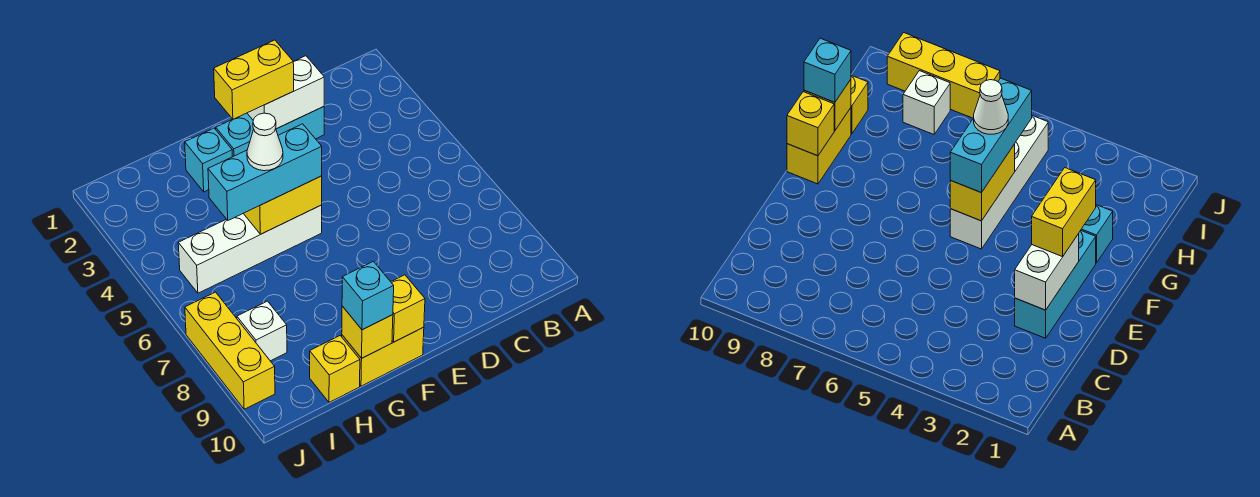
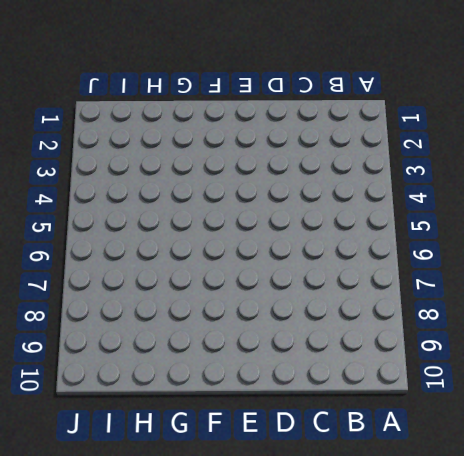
none -> cyan 1x3 brick [216,107,324,157]
none -> white 1x4 brick [178,205,322,293]
none -> yellow 1x2 brick [342,327,424,386]

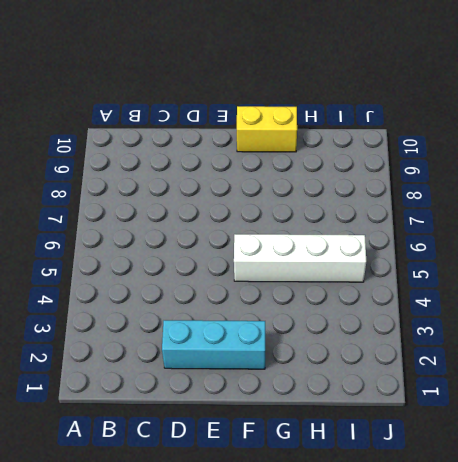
none -> cyan 1x1 brick [185,128,232,192]
none -> yellow 1x1 brick [310,336,360,402]
none -> white 1x1 brick [237,301,287,361]

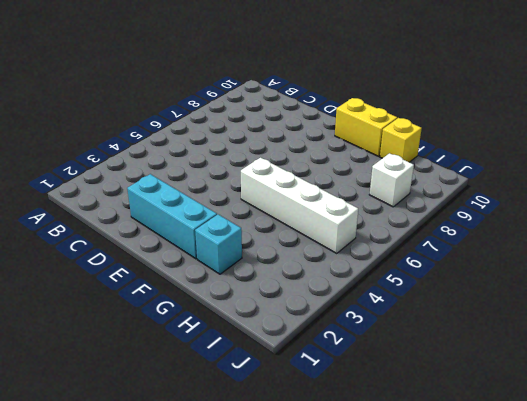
none -> yellow 1x3 brick [185,292,275,409]
none -> white 1x2 brick [247,56,324,129]
none -> yellow 1x2 brick [243,176,322,234]

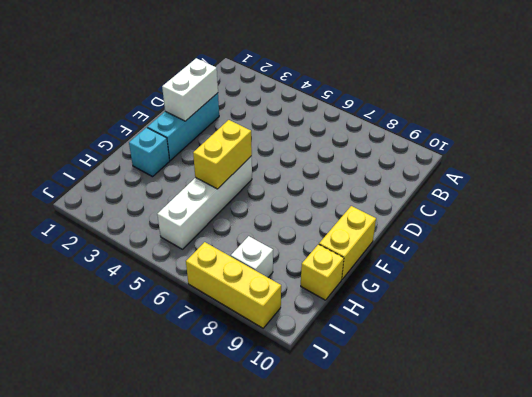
none -> yellow 1x1 brick [391,275,425,342]
none -> yellow 1x1 brick [342,306,393,358]
none -> yellow 1x2 brick [214,40,294,119]

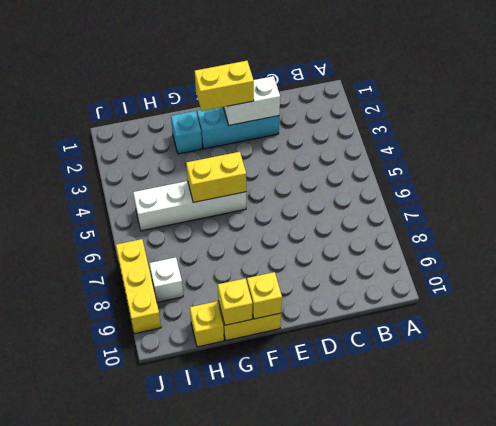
none -> cyan 1x3 brick [208,124,322,220]
none -> cyan 1x1 brick [342,261,394,330]
none -> white 1x1 cone [247,113,283,171]

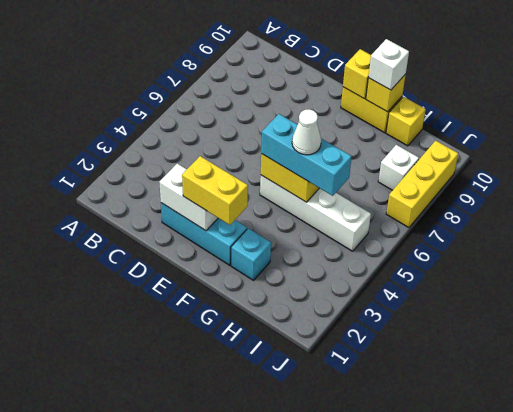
white 1x1 brick [368,39,409,90] -> cyan 1x1 brick [342,261,394,330]

